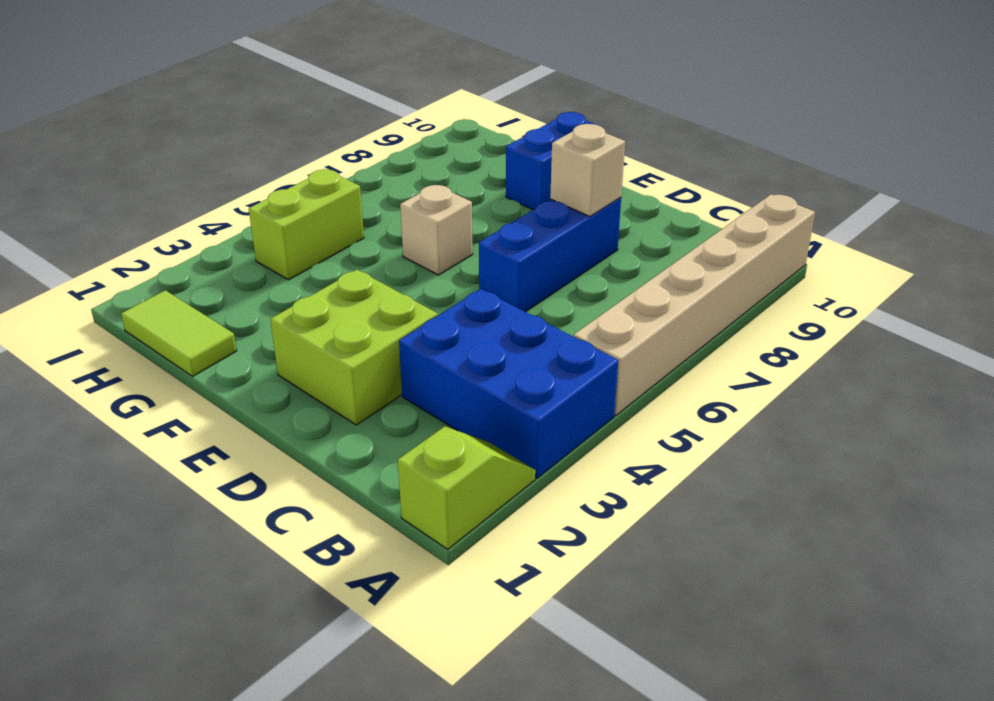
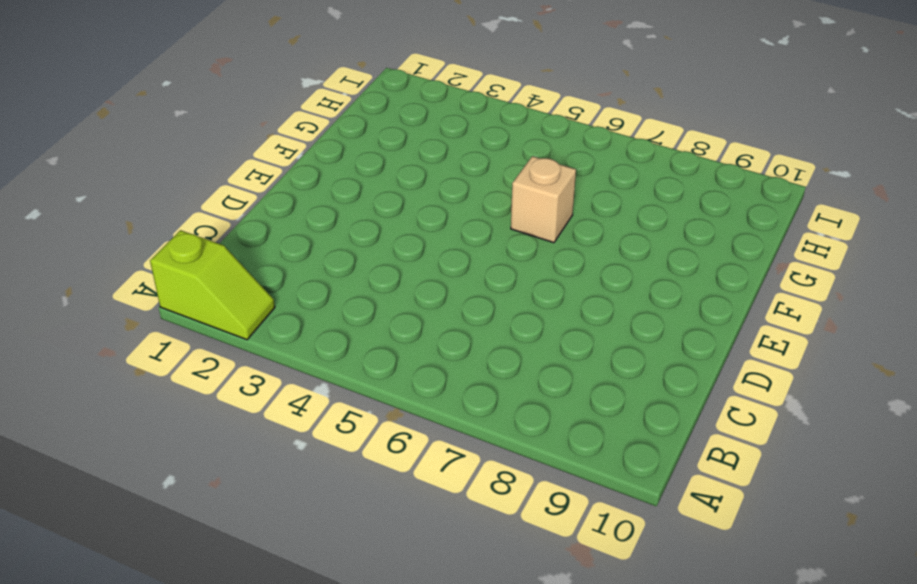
none -> blue 2x3 brick [399,289,619,478]
none -> tan 1x6 brick [574,194,815,415]

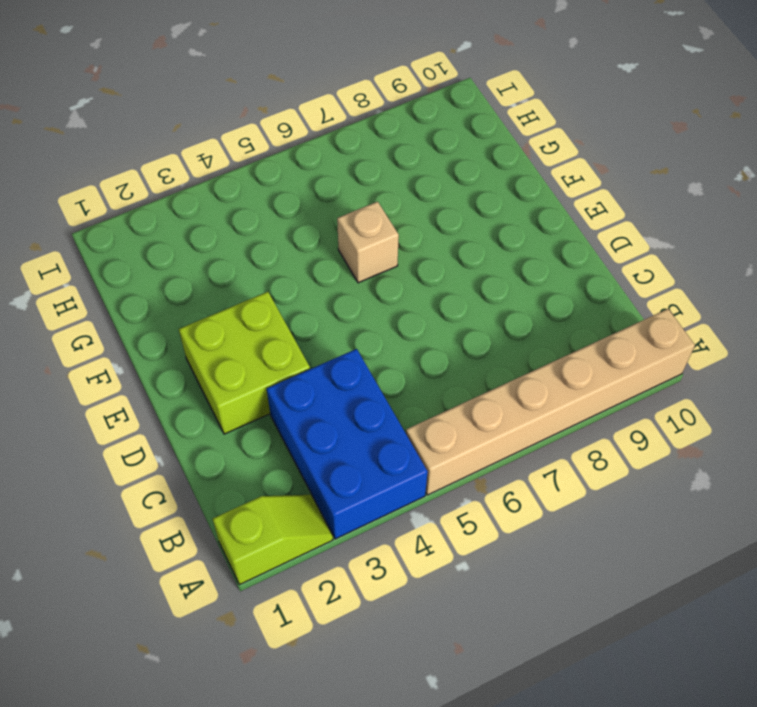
none -> blue 1x3 brick [479,197,621,312]
none -> blue 1x2 brick [506,112,596,210]

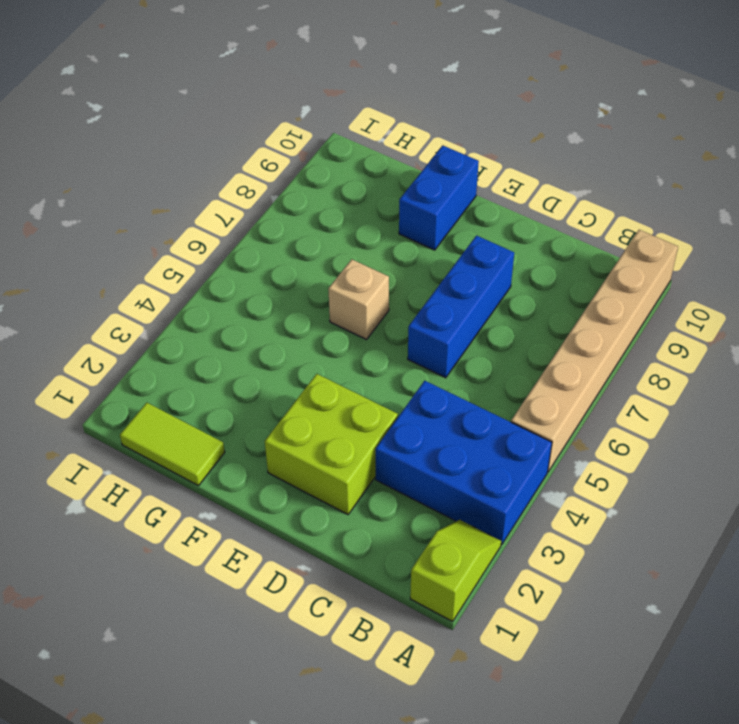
none -> lime 1x2 brick [249,169,364,280]
none -> tan 1x1 brick [550,124,625,217]

